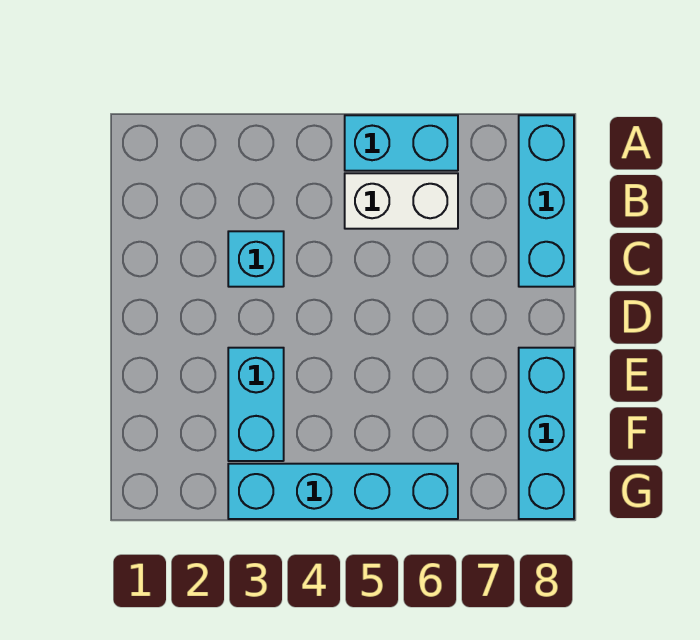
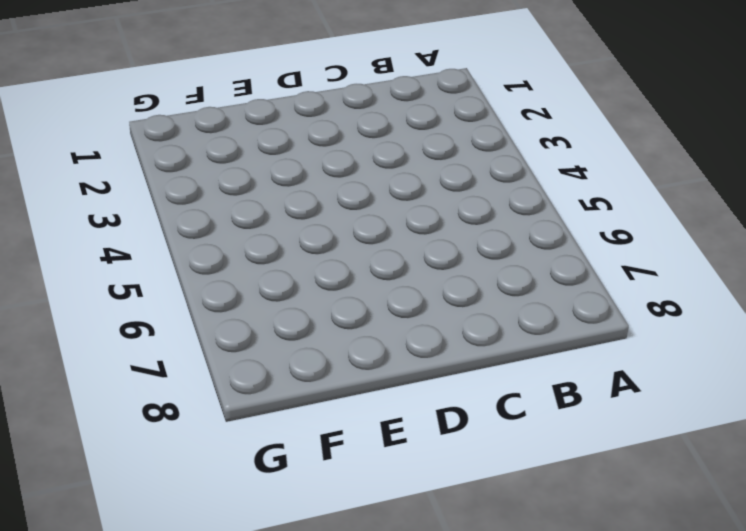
none -> cyan 1x2 brick [345,115,458,171]
none -> cyan 1x3 brick [519,115,574,287]

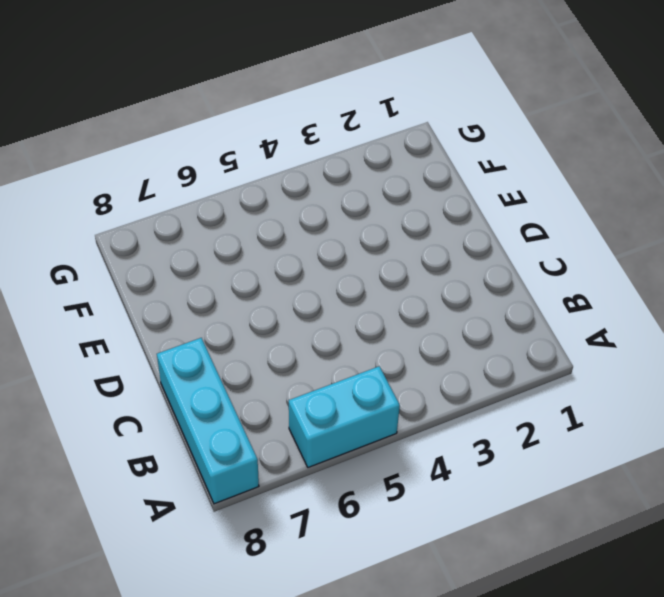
none -> white 1x2 brick [345,173,458,229]
none -> cyan 1x1 brick [228,231,284,287]

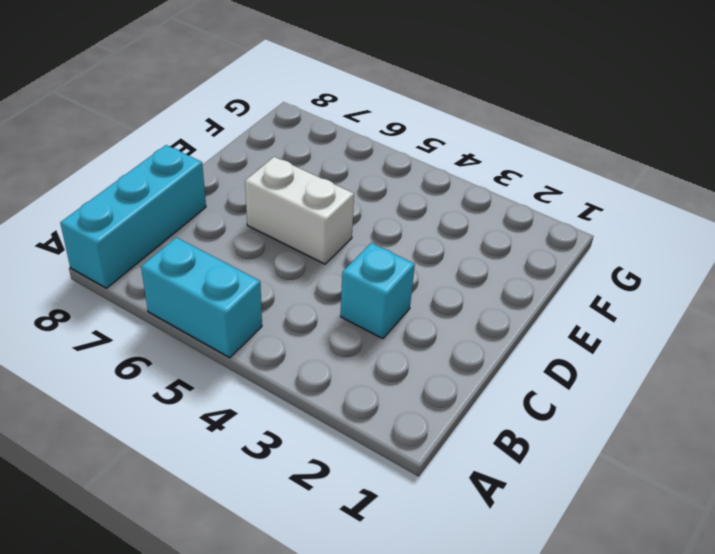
white 1x2 brick [245,157,354,264] -> white 1x2 brick moved to [345,173,458,229]
none -> cyan 1x2 brick [228,348,284,461]
none -> cyan 1x3 brick [519,348,574,519]

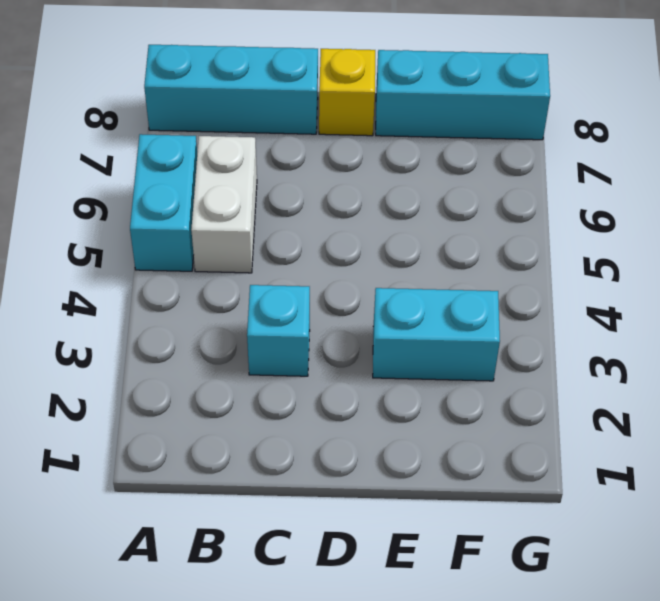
yellow 1x1 brick [319,49,375,136] -> none
none -> cyan 1x4 brick [228,464,458,519]

